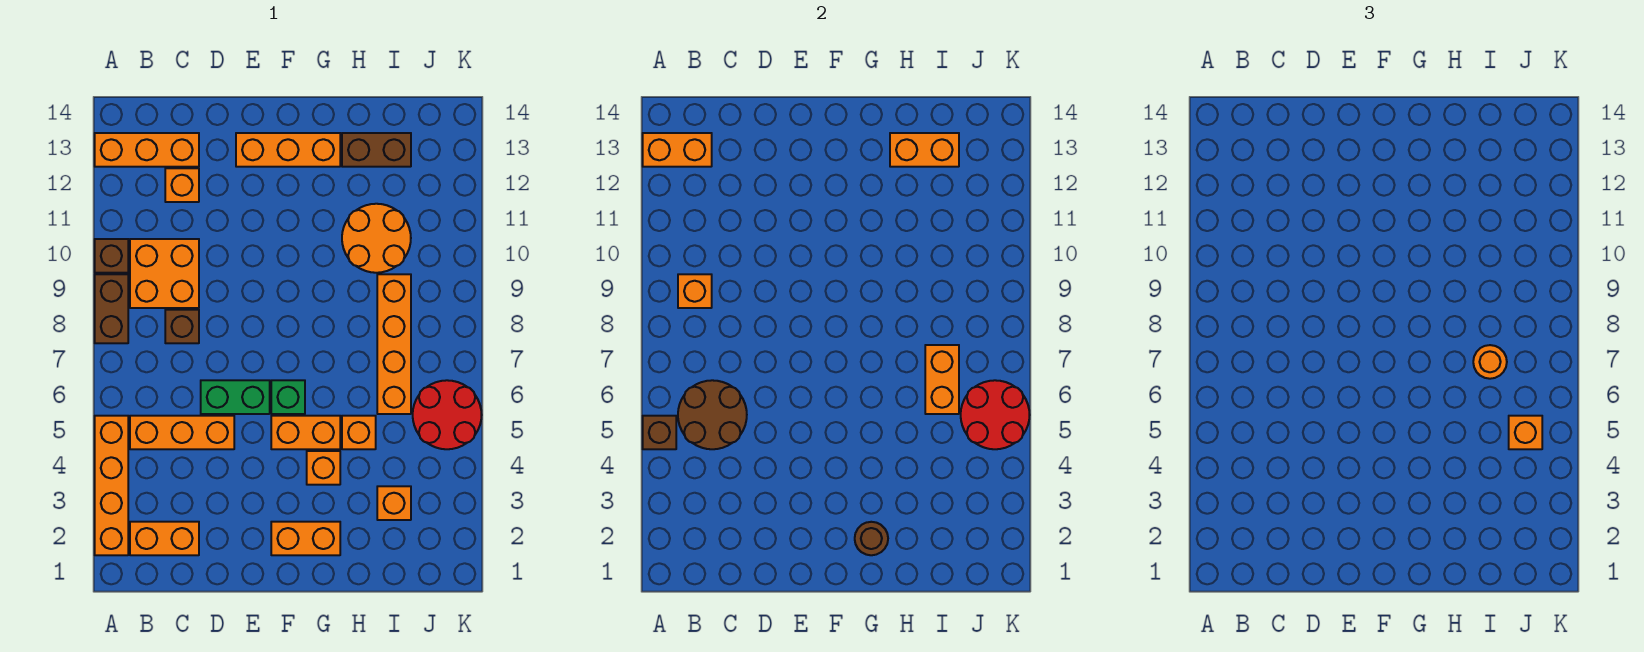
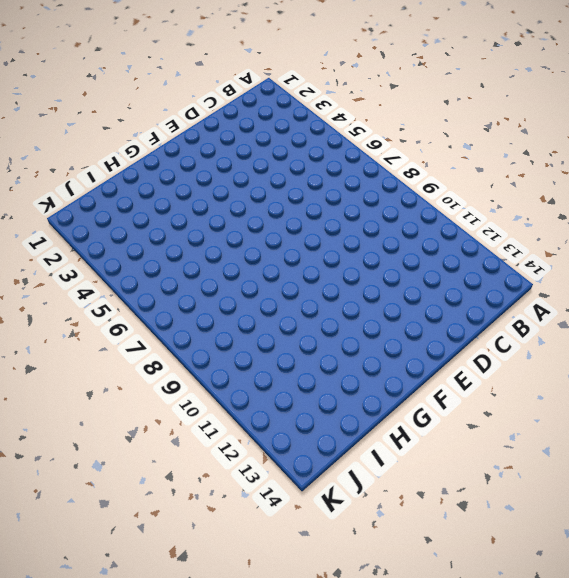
none -> orange 1x4 brick [95,416,128,555]
none -> brown 1x2 brick [95,274,128,343]
none -> brown 1x1 brick [95,239,128,273]
none -> orange 1x3 brick [95,133,199,167]

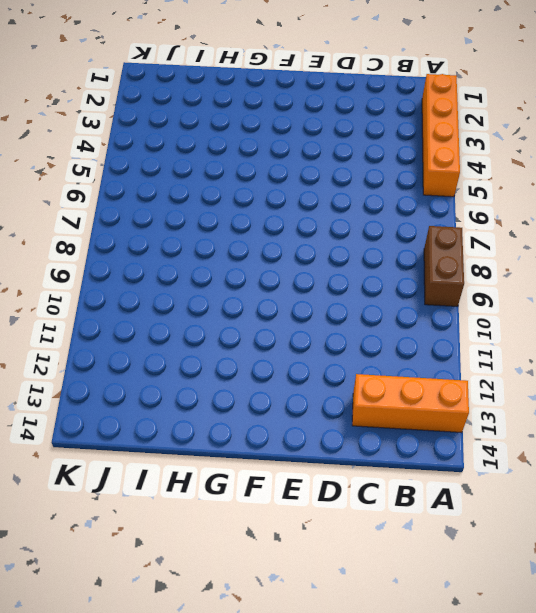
none -> brown 1x1 brick [95,239,128,273]
none -> orange 1x2 brick [130,522,199,555]
none -> orange 1x3 brick [130,416,234,449]
none -> orange 2x2 brick [130,239,199,308]

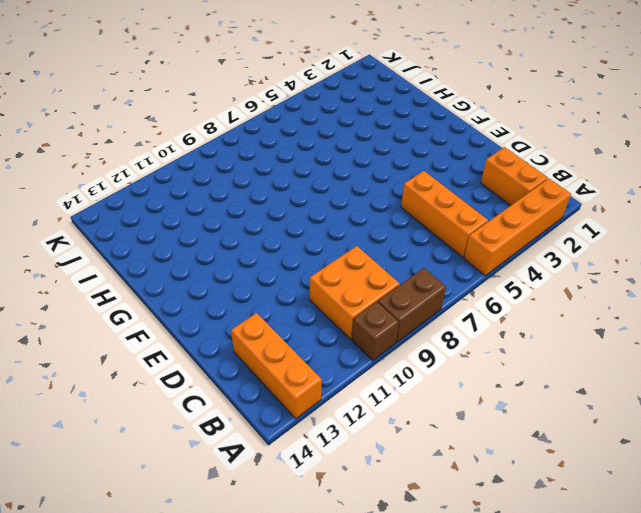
none -> brown 1x1 brick [165,310,199,343]
none -> orange 1x1 brick [165,168,199,202]
none -> green 1x2 brick [201,380,270,414]
none -> orange 1x3 brick [236,133,340,167]

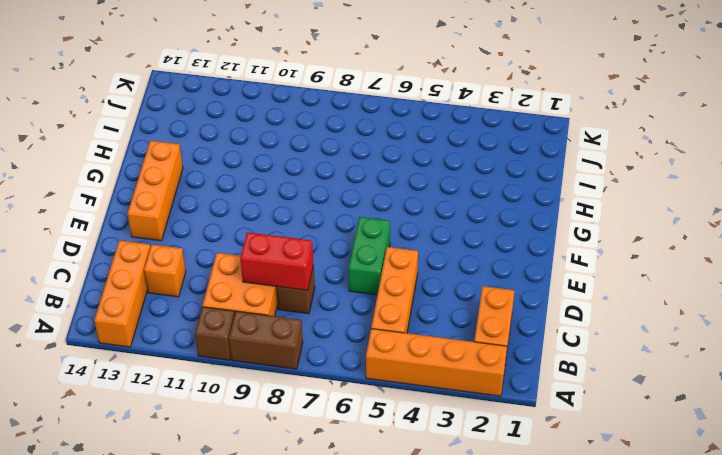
red 1x2 brick [240,232,314,290] -> none
none -> orange 1x2 brick [271,522,340,555]
none -> orange 1x2 brick [271,416,340,449]
none -> green 1x1 brick [271,380,305,414]
none -> orange 1x1 brick [307,451,340,485]

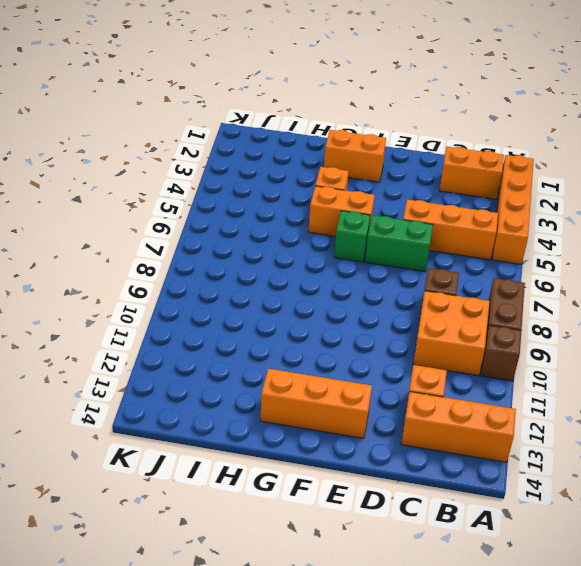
none -> orange 1x1 brick [342,416,376,449]
none -> orange 2x2 round brick [342,204,411,273]
none -> brown 1x2 brick [342,133,411,167]
none -> orange 1x1 brick [377,486,411,520]

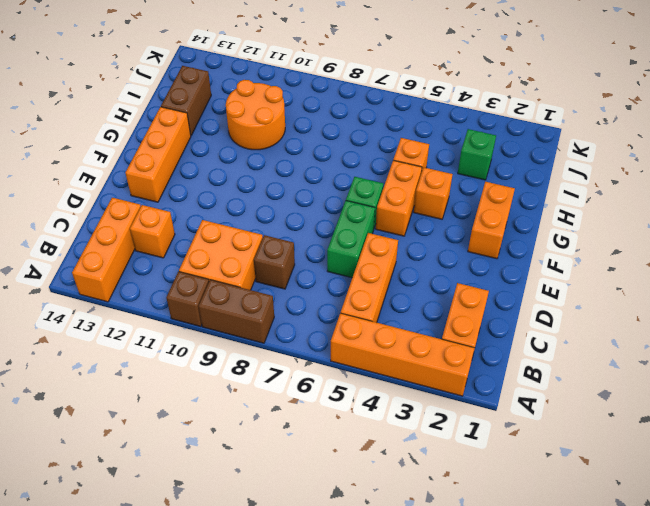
green 1x1 brick [458,129,496,180] -> orange 1x1 brick [377,486,411,520]
none -> orange 1x4 brick [377,274,411,414]
none -> red 2x2 round brick [413,380,482,449]
none -> brown 1x1 brick [643,416,676,449]
none -> orange 1x2 brick [643,133,712,167]

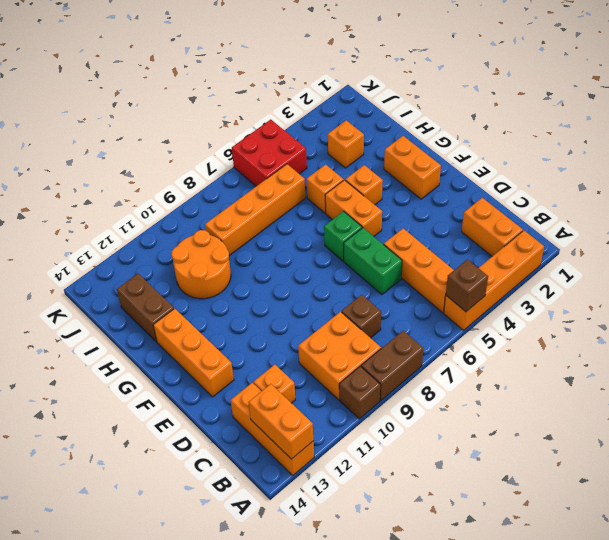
red 2x2 brick [232,120,307,186] -> red 2x2 round brick [413,380,482,449]
none -> brown 2x2 round brick [678,380,747,449]
none -> orange 1x1 brick [678,274,712,308]
none -> brown 1x1 round brick [855,522,888,555]
none -> orange 1x2 brick [890,133,959,167]

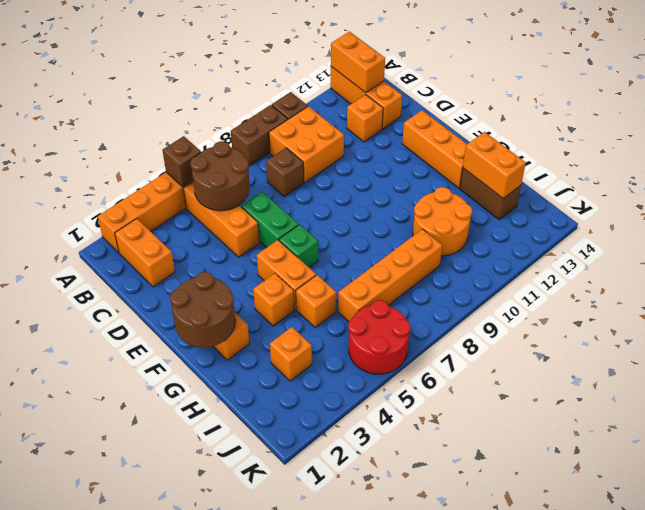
brown 2x2 round brick [170,272,235,348] -> brown 1x1 round brick [855,522,888,555]
none -> orange 1x1 brick [678,274,712,308]
none -> orange 1x2 brick [925,345,959,414]
none -> red 2x2 round brick [961,380,1030,449]
none -> orange 1x1 round brick [1473,345,1507,379]

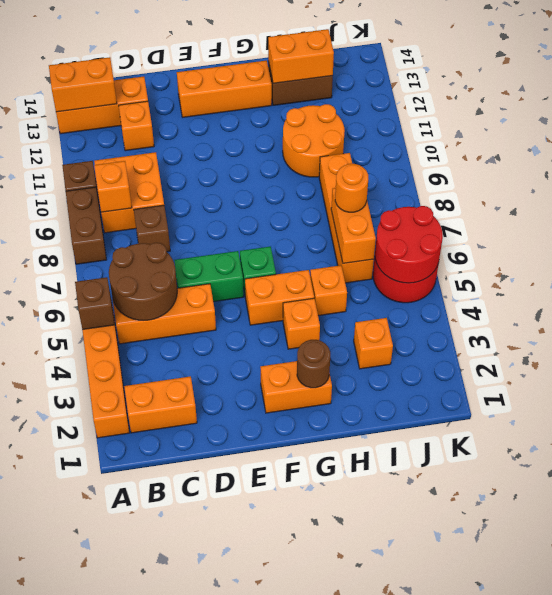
none -> orange 1x1 brick [1509,416,1542,449]

